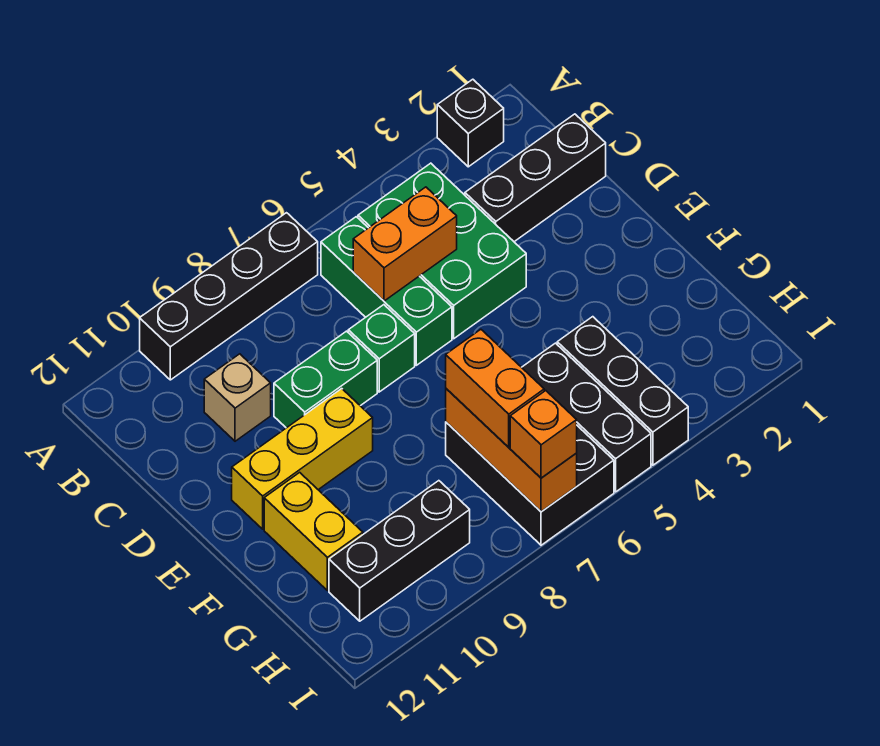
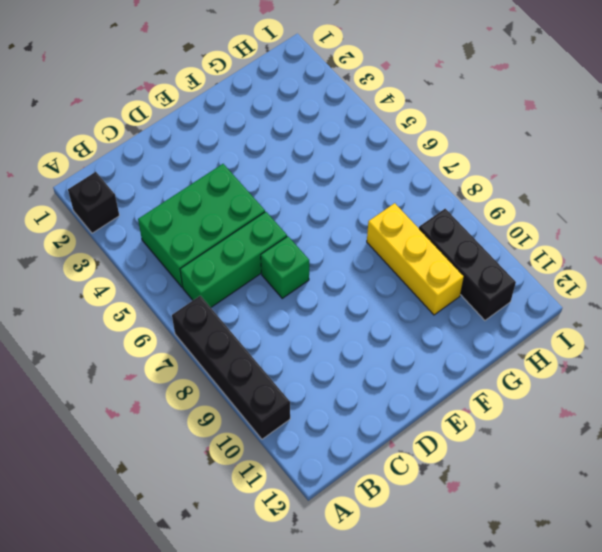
yellow 1x3 brick [367,203,464,315] -> yellow 1x3 brick moved to [232,389,373,529]
none -> black 1x3 brick [465,114,606,242]
none -> tan 1x1 brick [204,354,271,441]
none -> green 1x2 brick [274,331,377,428]

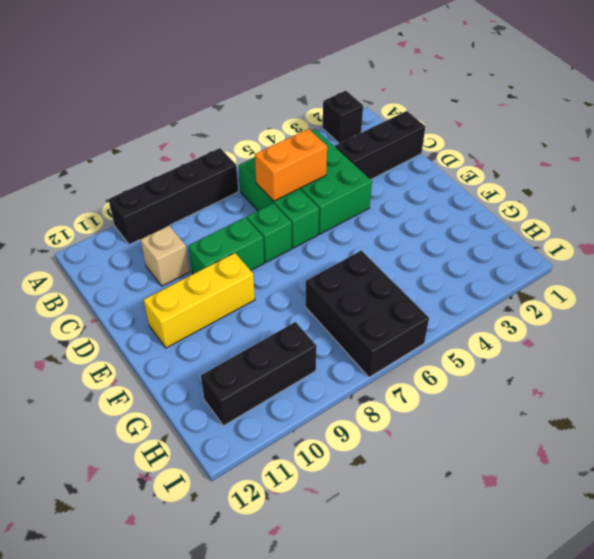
none -> yellow 1x2 brick [264,472,363,591]
none -> black 1x3 brick [557,317,688,465]
none -> black 1x3 brick [522,343,651,492]

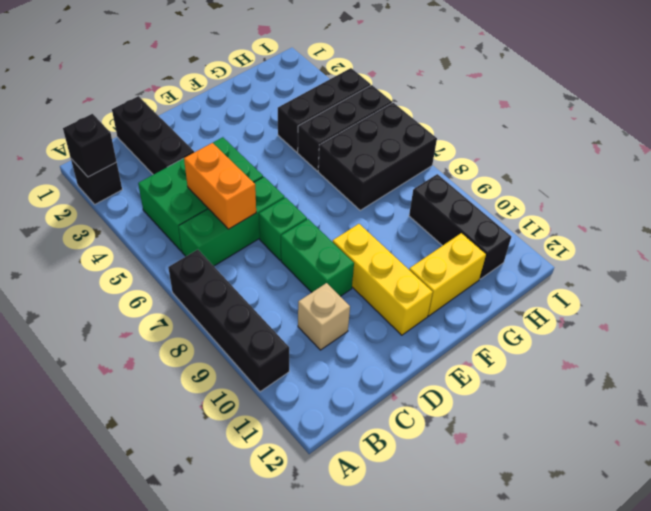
black 1x1 brick [63,114,117,177] -> none
none -> orange 1x3 brick [446,389,577,512]
none -> orange 1x2 brick [446,329,544,447]
none -> orange 1x1 brick [510,391,577,478]

